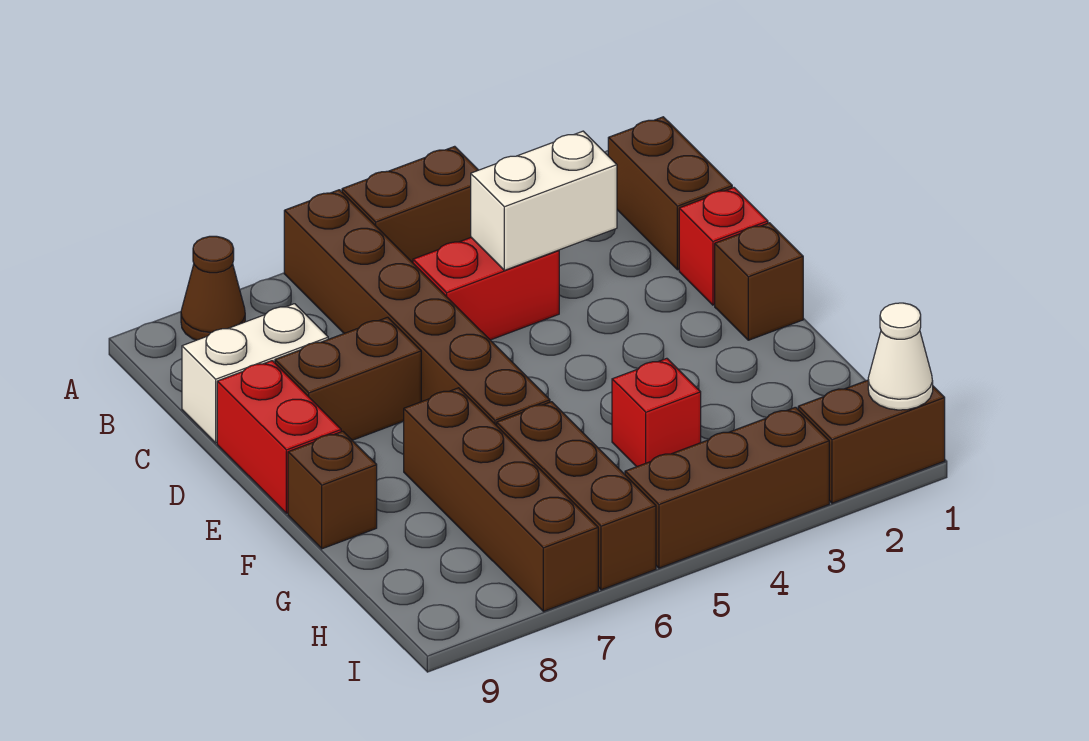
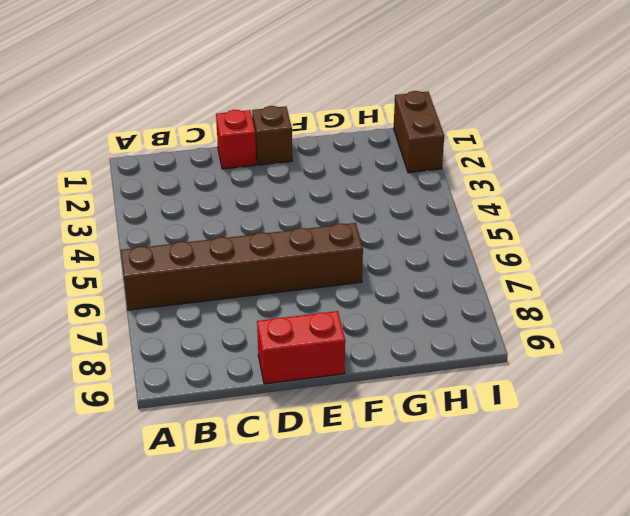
none -> brown 1x2 brick [342,146,478,263]
none -> brown 1x1 cone [181,236,245,340]
none -> brown 1x2 brick [608,117,732,270]

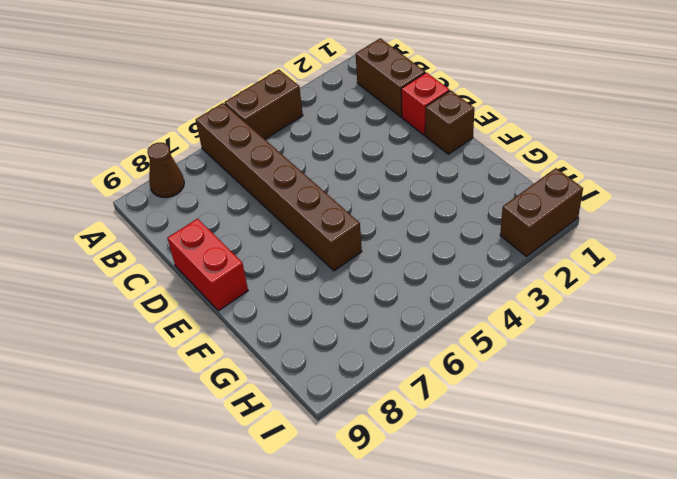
none -> red 1x2 brick [413,238,559,340]
none -> white 1x2 brick [182,304,328,443]
none -> brown 1x2 brick [275,317,421,440]

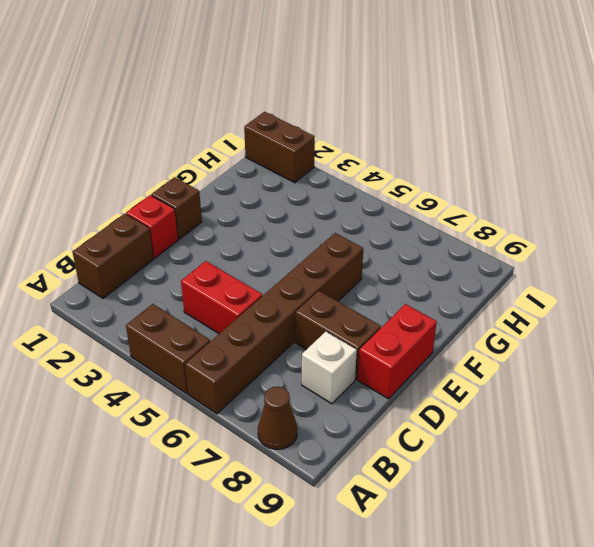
white 1x1 brick [302,332,357,404] -> white 1x2 brick [182,304,328,443]
none -> brown 1x4 brick [403,388,598,611]
none -> brown 1x1 brick [288,431,377,549]
none -> red 1x1 brick [612,358,701,467]

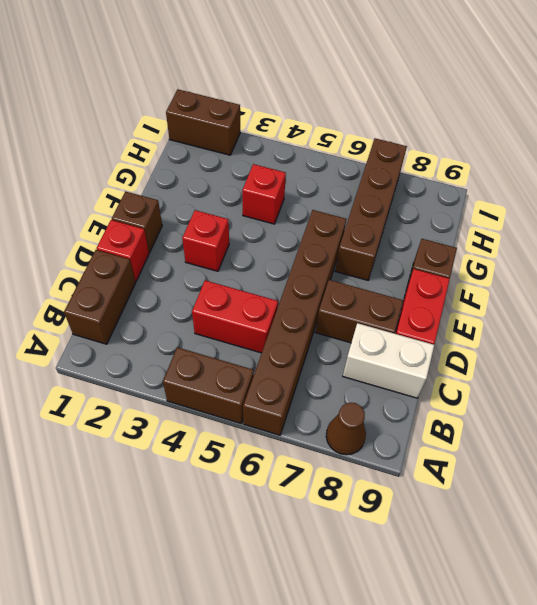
red 1x1 brick [182,210,229,271] -> none
none -> brown 1x3 brick [497,402,656,590]
none -> brown 1x3 brick [625,407,829,568]
none -> white 1x2 brick [471,131,617,270]

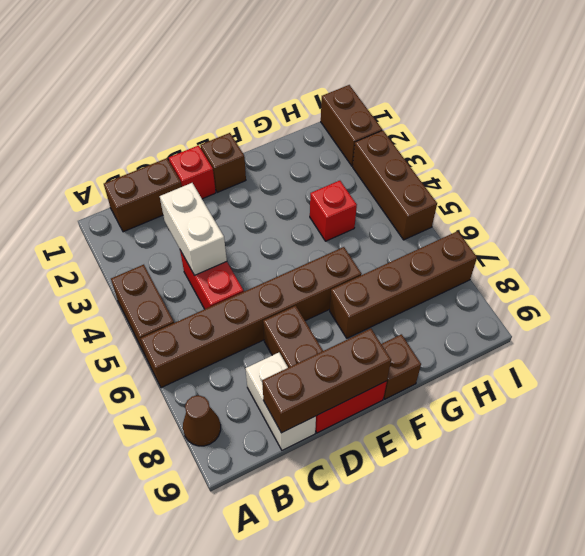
brown 1x3 brick [262,329,391,433] -> brown 1x3 brick moved to [497,402,656,590]
none -> white 1x1 cone [868,303,933,410]

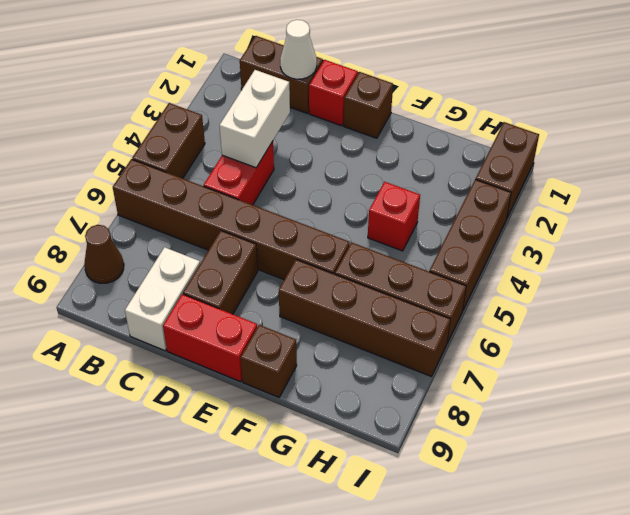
white 1x1 cone [280,20,317,79] -> white 1x1 cone moved to [868,303,933,410]

